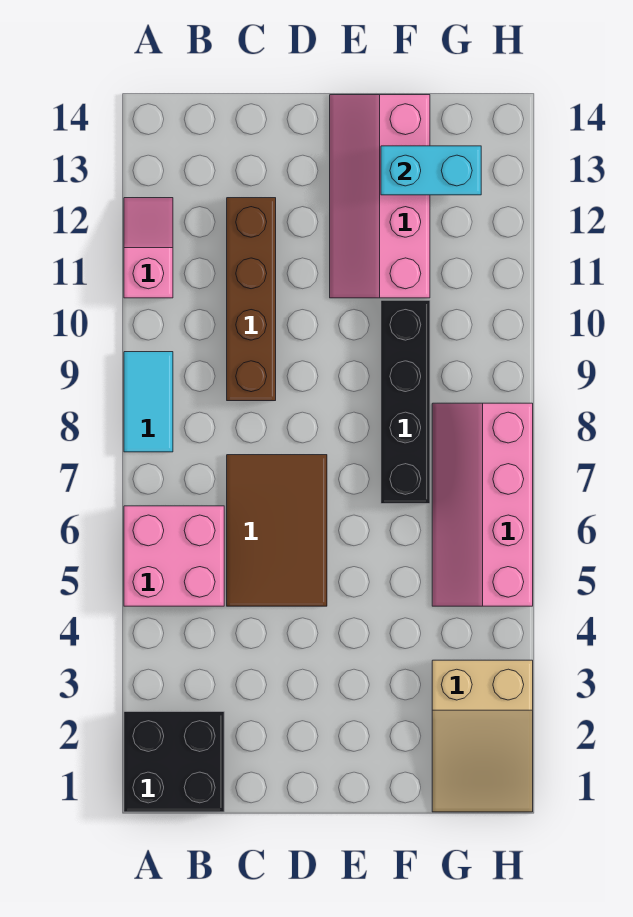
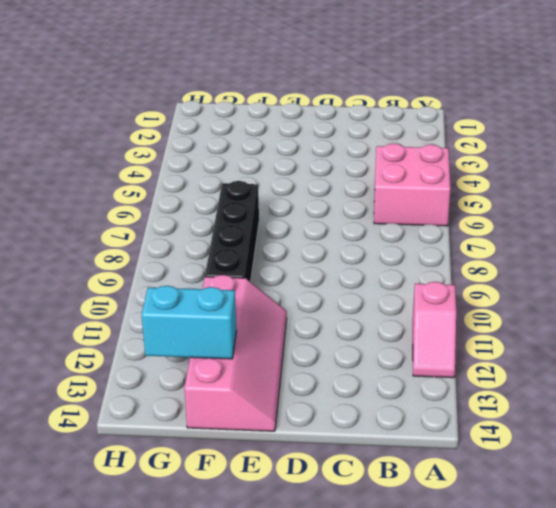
none -> black 2x2 brick [124,712,224,812]
none -> cyan 1x2 tile [124,352,173,452]

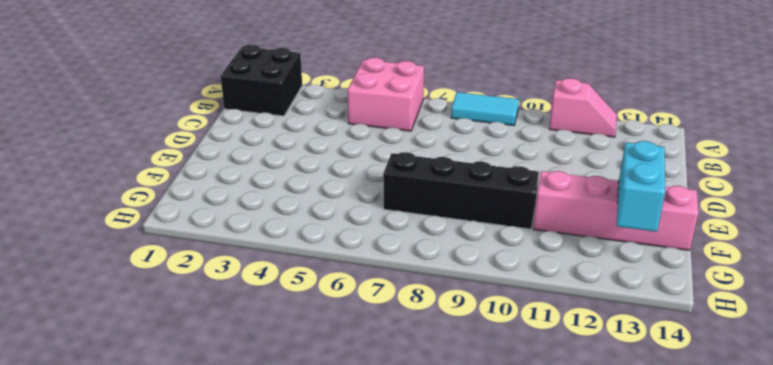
none -> brown 2x3 tile [227,455,327,606]
none -> brown 1x4 brick [227,198,276,401]

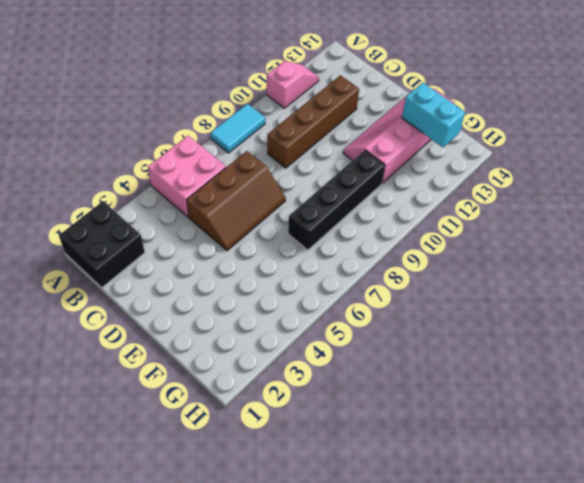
brown 2x3 slope [187,151,286,251] -> brown 2x3 tile [227,455,327,606]
none -> tan 2x3 slope [432,660,533,812]
none -> pink 2x4 slope [432,403,533,606]

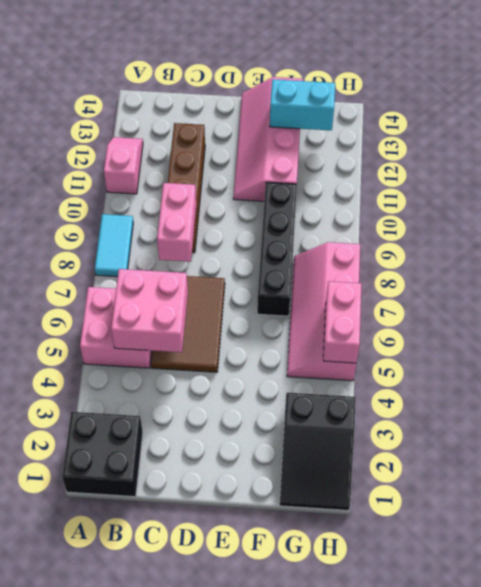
pink 2x2 brick [111,269,188,352] -> none
pink 1x2 brick [157,183,196,262] -> none
black 2x3 slope [280,393,355,510] -> tan 2x3 slope [432,660,533,812]
pink 1x2 brick [323,281,361,363] -> none

